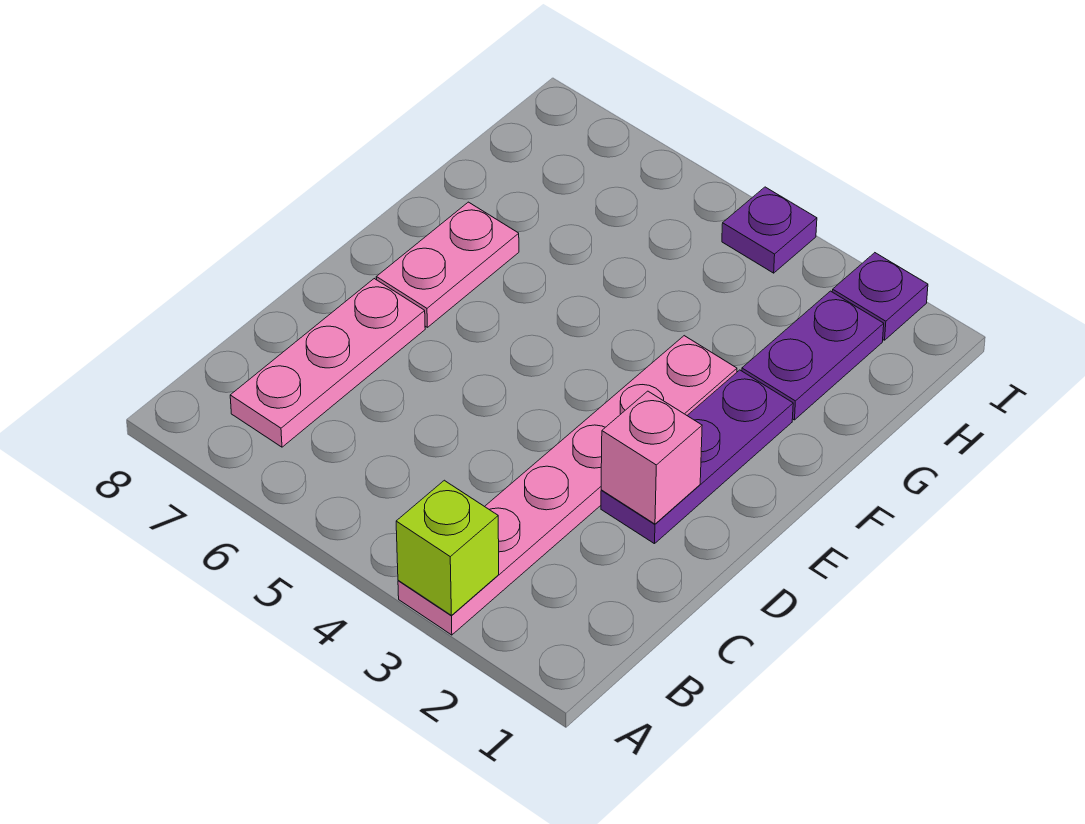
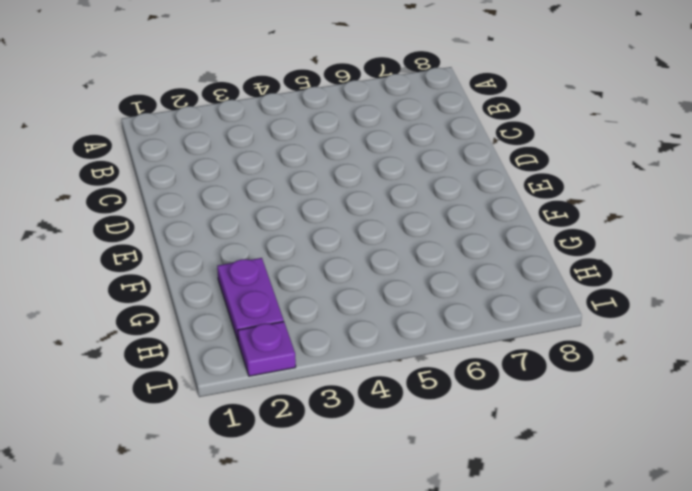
none -> pink 1x6 plate [398,336,737,635]
none -> pink 1x3 plate [230,279,425,447]

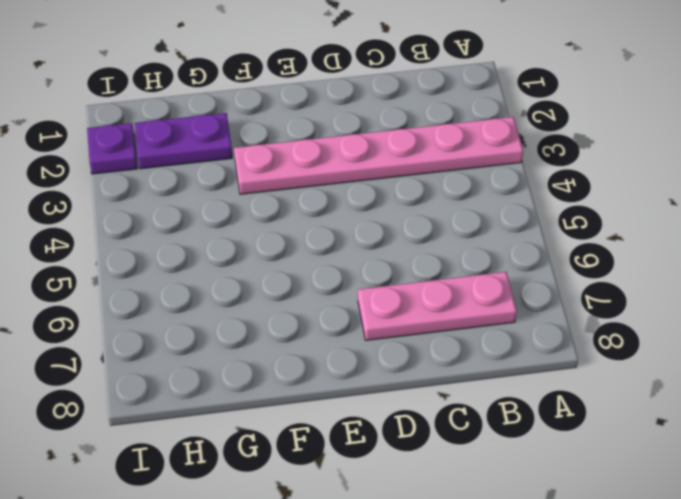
none -> purple 1x3 plate [601,370,793,544]
none -> pink 1x2 plate [376,202,519,327]

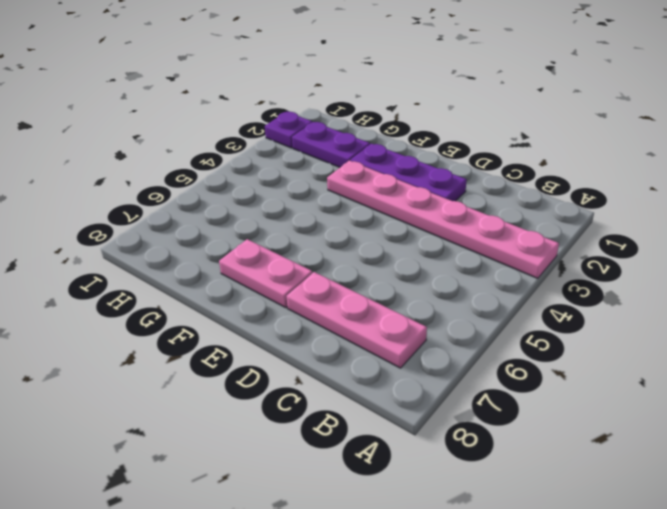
none -> purple 1x1 plate [722,187,817,273]
none -> lime 1x1 brick [396,480,499,615]

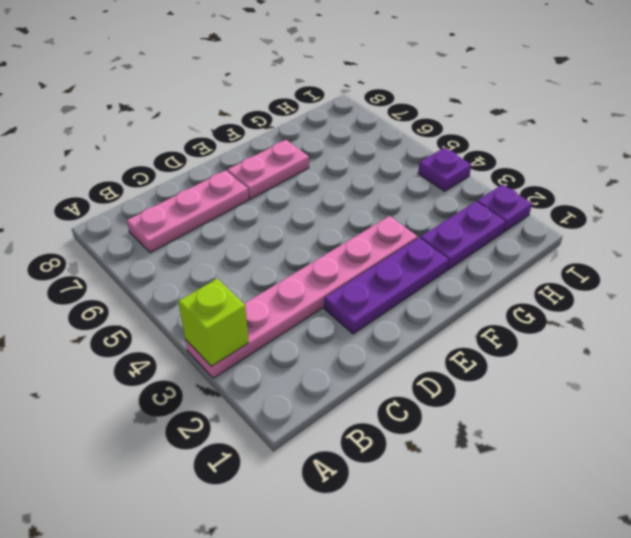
none -> pink 1x1 brick [601,391,702,524]

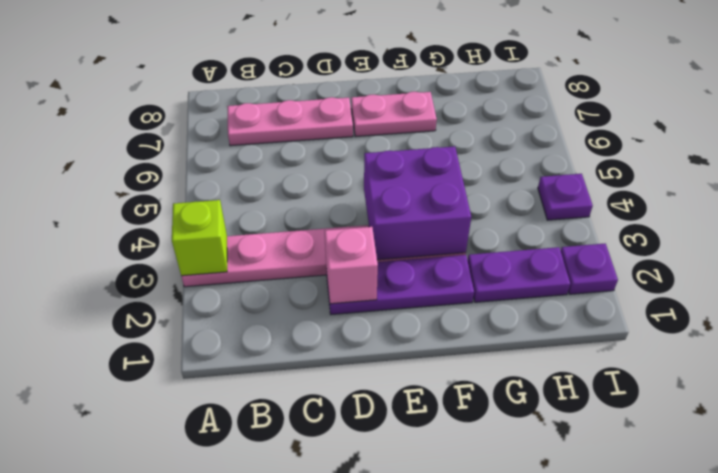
purple 2x2 brick [364,146,471,260] -> none

